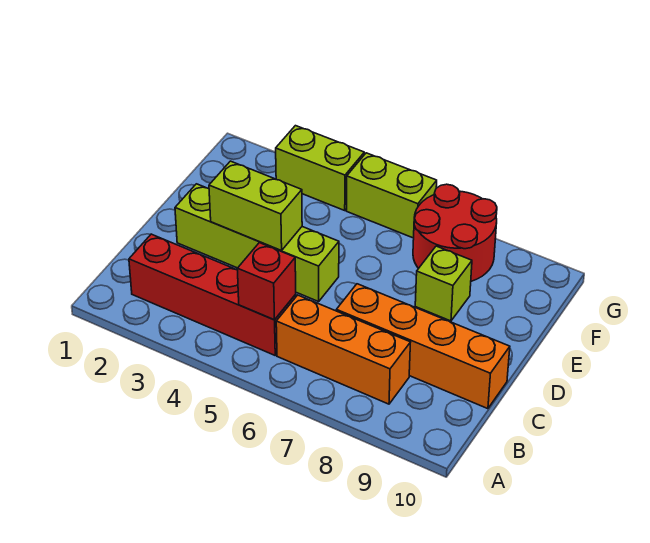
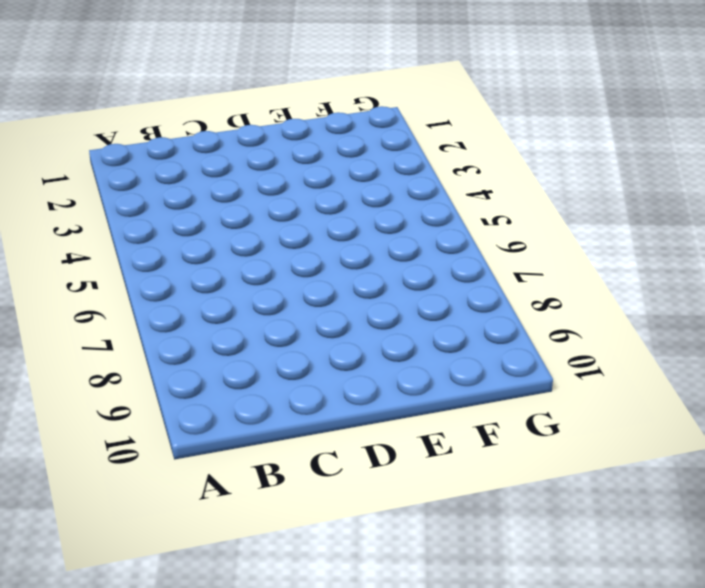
none -> red 1x4 brick [129,234,296,355]
none -> orange 1x3 brick [276,295,411,404]

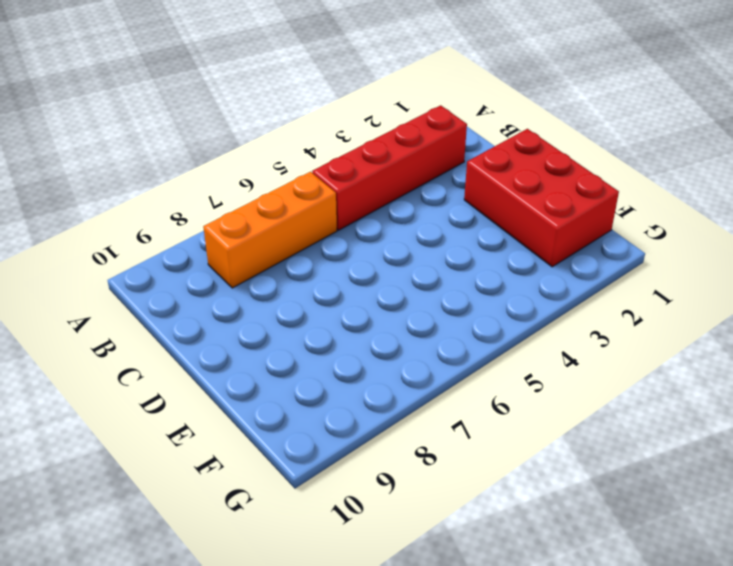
red 2x3 brick [464,129,619,267] -> lime 1x4 brick [175,184,339,302]
none -> orange 1x4 brick [336,284,510,409]
none -> lime 1x1 brick [415,246,472,321]

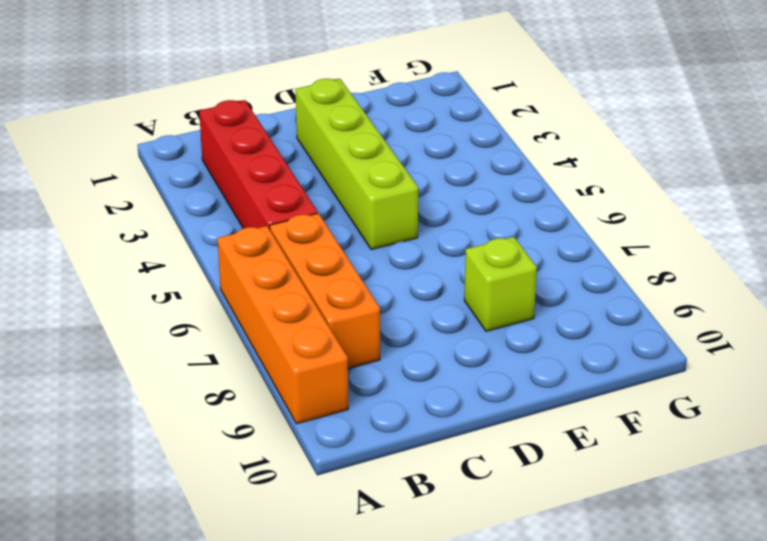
orange 1x4 brick [218,226,348,424] -> orange 1x4 brick moved to [336,284,510,409]
none -> red 2x2 round brick [413,184,497,281]
none -> lime 1x2 brick [276,126,364,210]

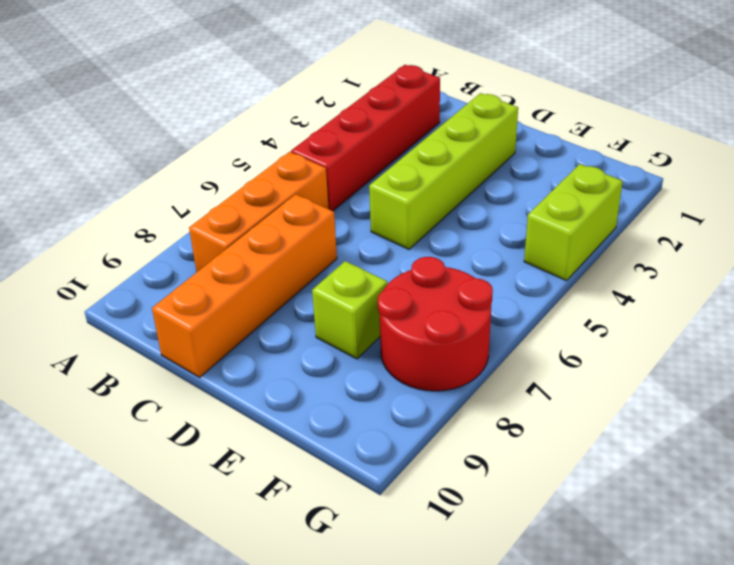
none -> lime 1x2 brick [346,153,437,238]
none -> red 1x1 brick [237,243,296,320]

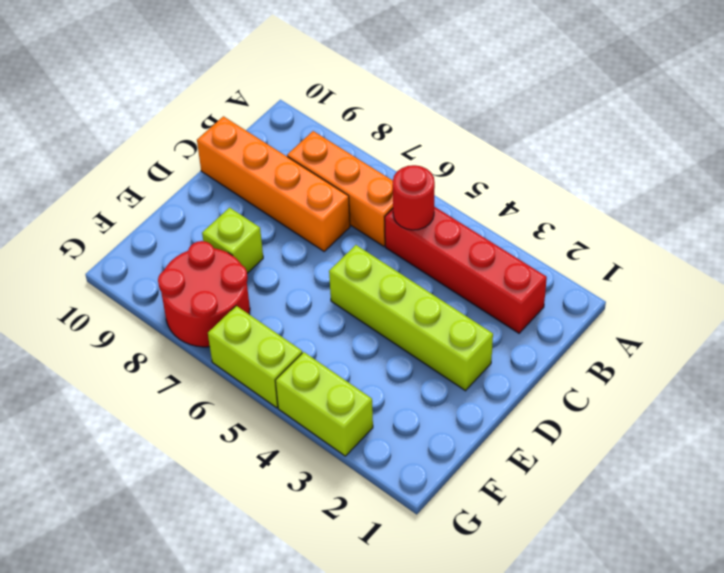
red 1x1 round brick [393,165,435,230] -> red 1x1 brick [237,243,296,320]
none -> lime 1x2 brick [209,161,302,251]

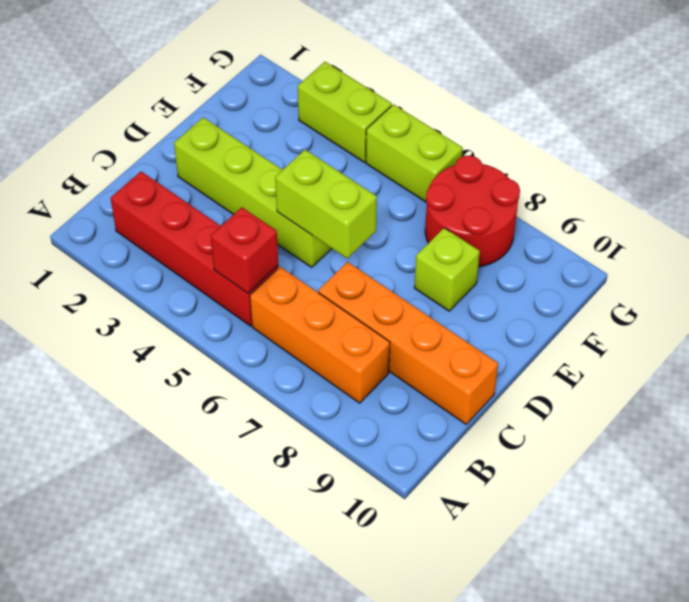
lime 1x2 brick [275,150,377,258] -> lime 1x2 brick moved to [209,161,302,251]

